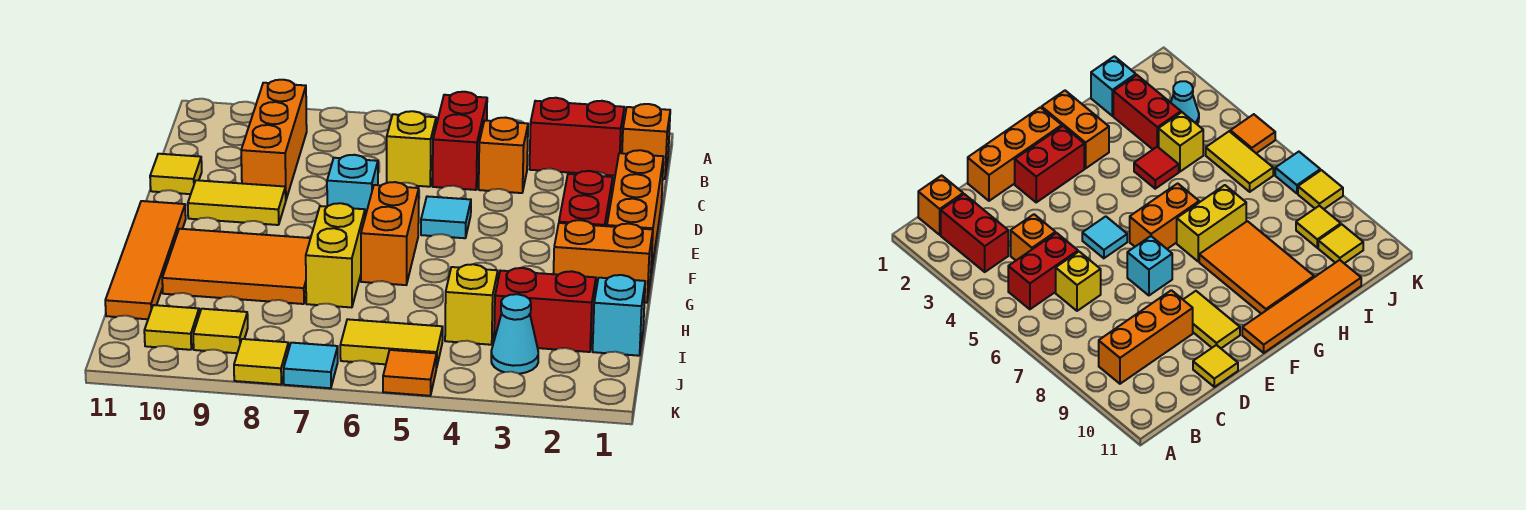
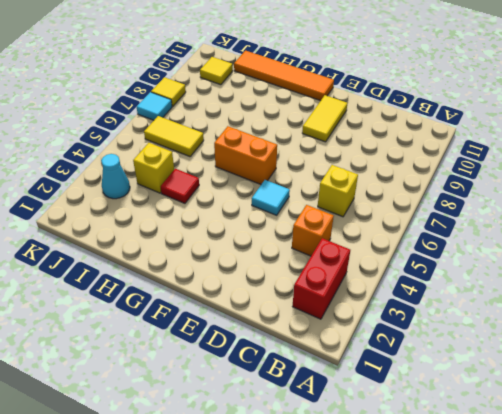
yellow 1x2 tile [144,116,204,157] -> yellow 1x2 tile turned to [340,319,443,368]
none -> orange 1x1 brick [622,104,670,179]
none -> red 1x2 brick [433,92,487,190]
none -> orange 1x3 brick [241,80,307,199]

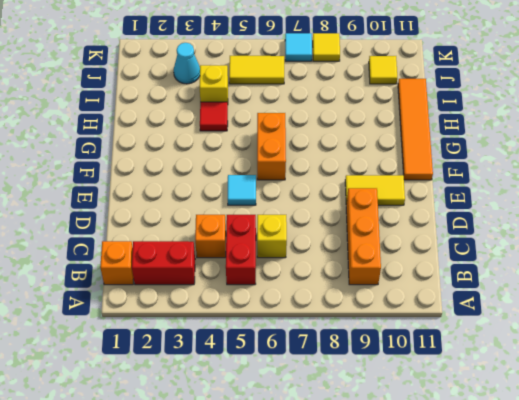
none -> orange 1x3 brick [607,150,664,273]
none -> yellow 1x1 tile [150,154,202,194]
none -> red 1x2 brick [559,171,613,226]

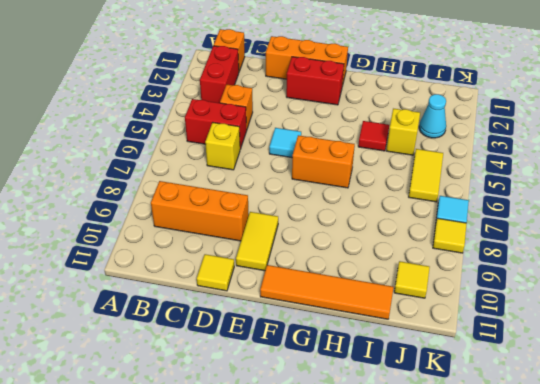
none -> cyan 1x1 brick [327,155,378,216]
none -> orange 1x2 brick [553,220,653,303]
none -> yellow 1x2 brick [306,203,365,308]

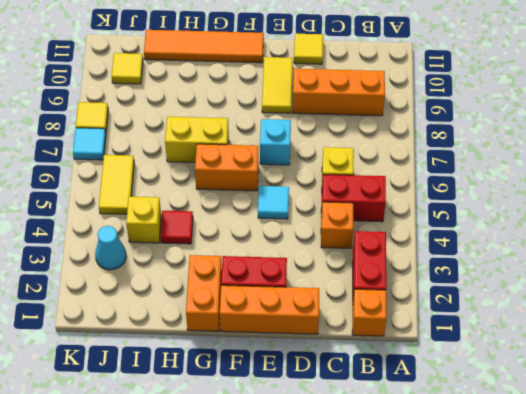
none -> orange 2x3 tile [162,229,311,304]
none -> cyan 1x1 brick [593,275,645,356]
none -> red 1x2 brick [494,268,596,352]

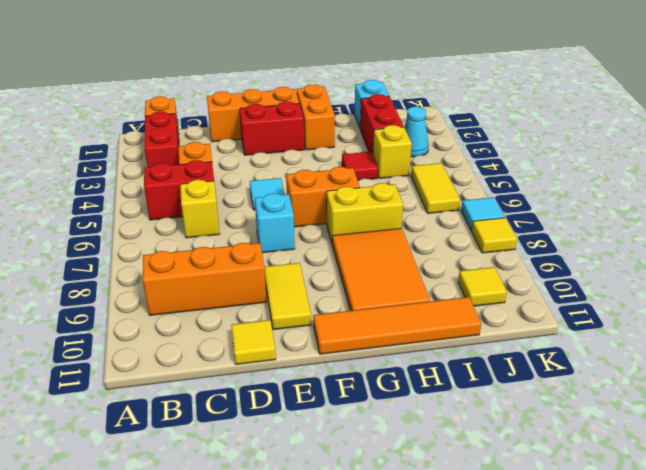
none -> yellow 1x1 tile [193,309,248,353]
none -> orange 1x1 tile [383,350,437,396]

